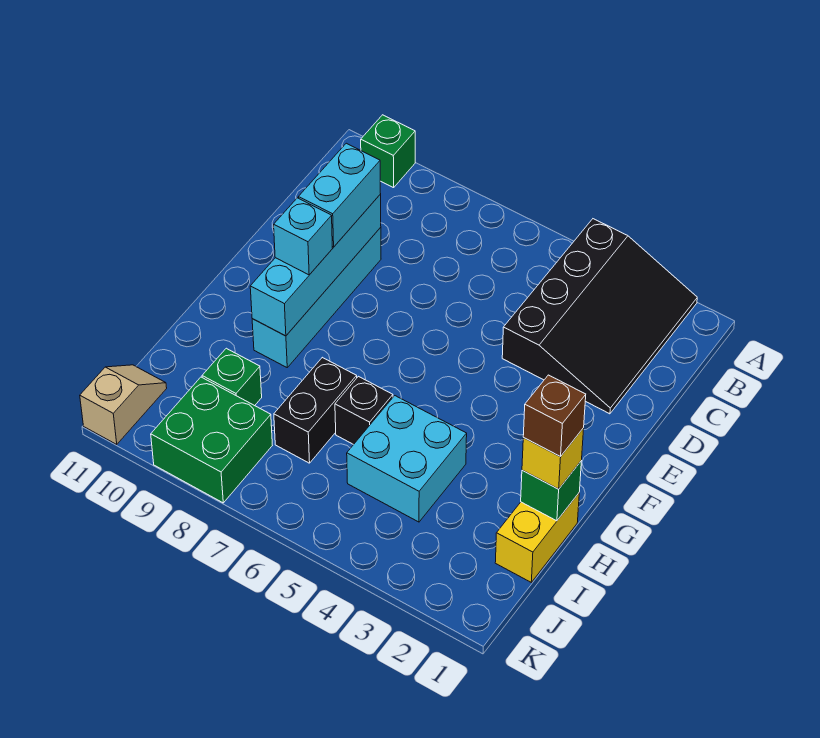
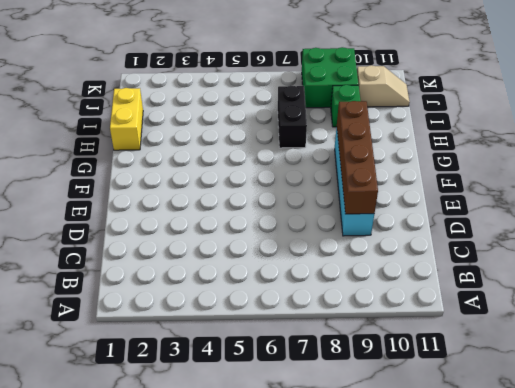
brown 1x4 brick [337,101,378,214] -> cyan 1x4 brick [250,194,381,336]
tan 1x2 slope [357,65,410,107] -> tan 1x2 slope turned to [80,365,167,444]
none -> black 3x4 slope [502,219,697,414]
none -> green 1x1 brick [361,115,415,188]
none -> cyan 2x2 brick [347,396,467,522]

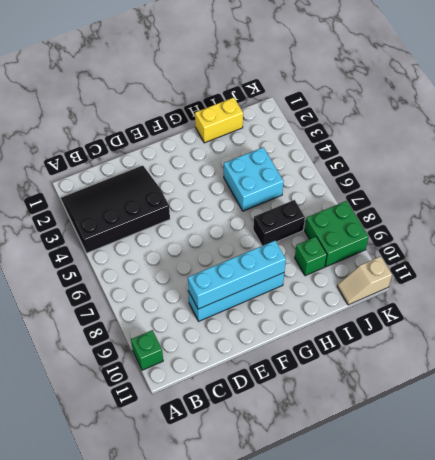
none -> black 1x1 brick [335,376,393,445]
none -> green 1x1 brick [521,461,581,521]
none -> cyan 1x2 brick [299,143,380,247]

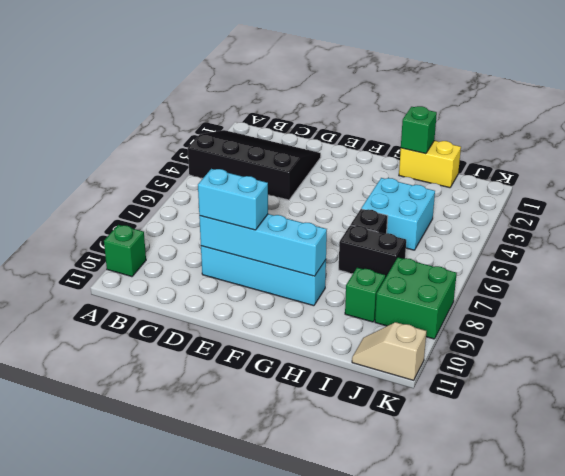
none -> cyan 1x1 brick [274,198,333,275]
none -> yellow 1x1 brick [522,428,584,489]
none -> brown 1x1 brick [523,375,586,457]

